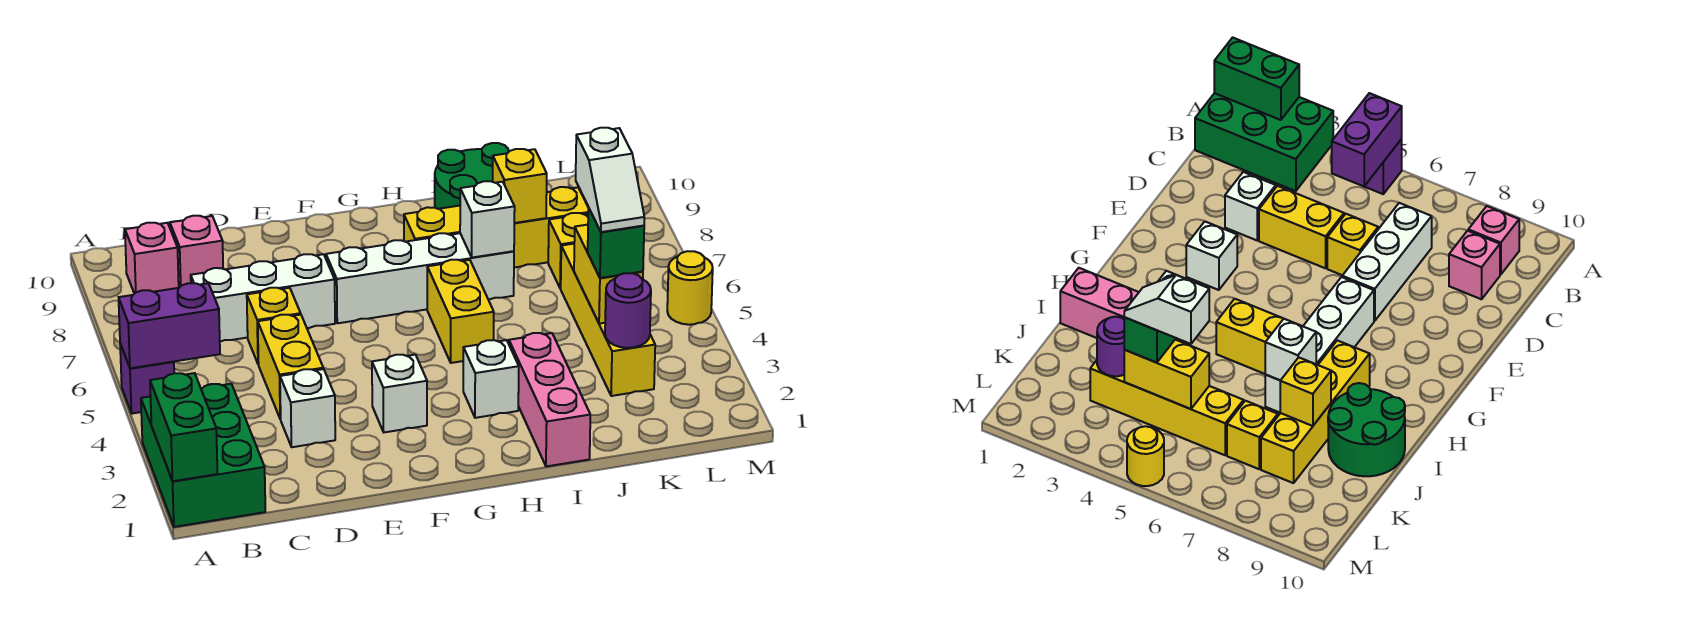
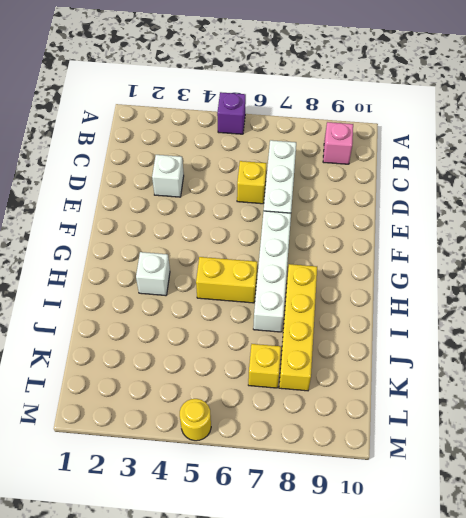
none -> green 2x3 brick [141,384,265,527]
none -> pink 1x1 brick [170,216,223,288]
none -> yellow 1x2 brick [258,315,323,419]

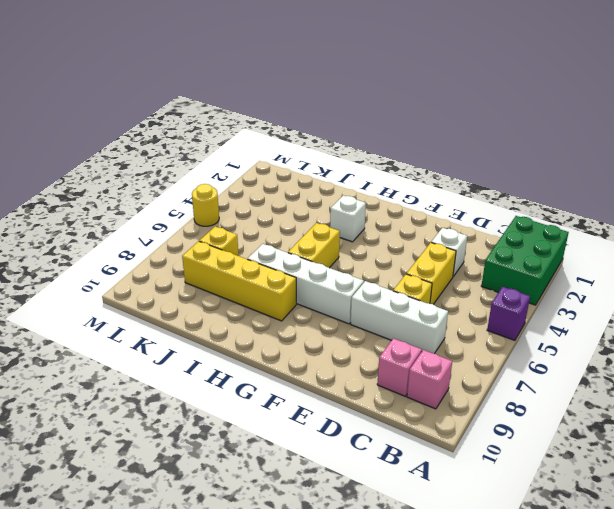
none -> white 1x1 brick [372,355,427,432]
none -> pink 1x3 brick [509,333,590,466]
none -> green 2x2 round brick [435,143,508,209]

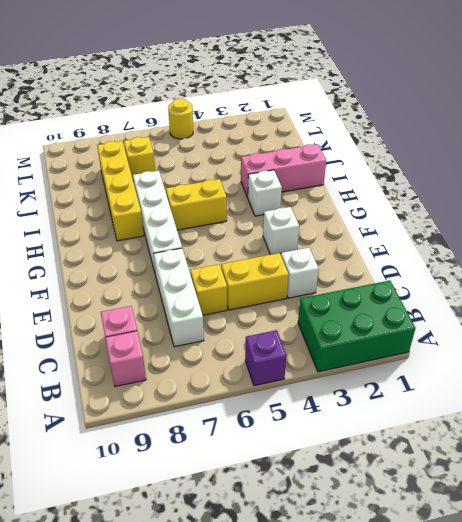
none -> green 2x2 round brick [435,143,508,209]
none -> yellow 1x4 brick [561,244,655,396]
none -> green 1x2 brick [150,373,217,481]

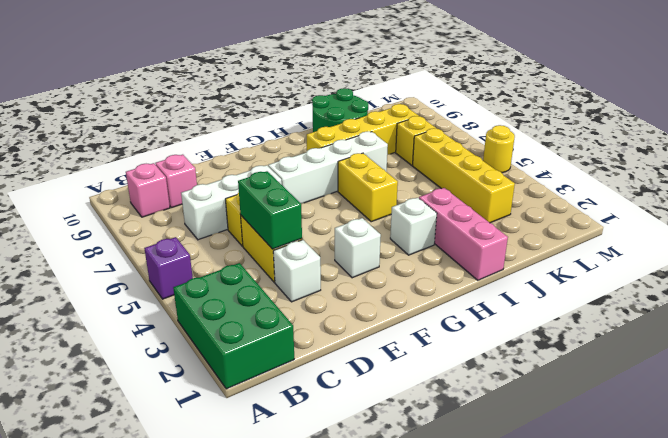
green 1x2 brick [238,171,302,249] -> green 1x2 brick moved to [150,373,217,481]
none -> purple 1x2 brick [119,283,220,368]
none -> white 1x1 brick [460,181,515,258]
none -> yellow 1x1 brick [493,149,547,223]

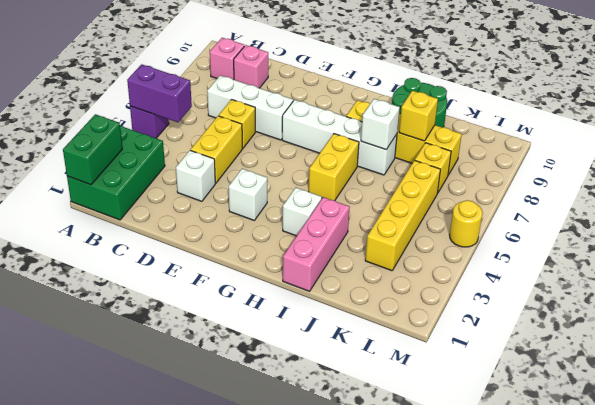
none -> purple 1x1 round brick [605,273,651,348]
none -> yellow 1x2 brick [574,225,643,324]
none -> green 1x1 brick [588,207,644,278]

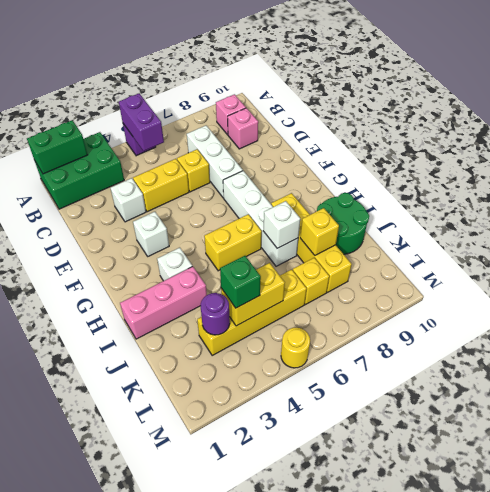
none -> white 1x2 slope [576,128,644,232]

